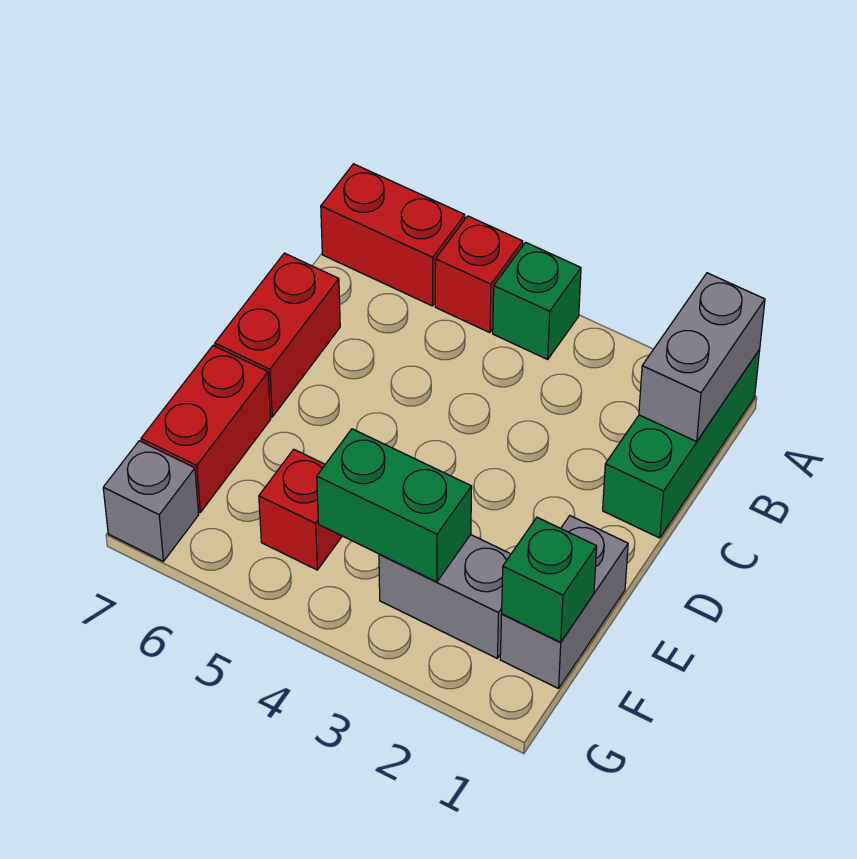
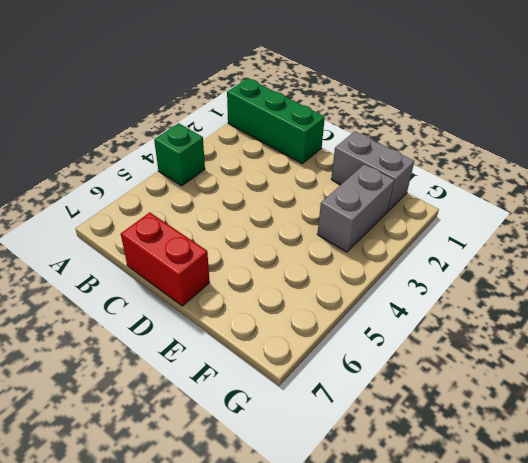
none -> red 1x1 brick [435,216,523,333]
none -> red 1x2 brick [321,164,465,306]
none -> red 1x2 brick [141,346,271,512]

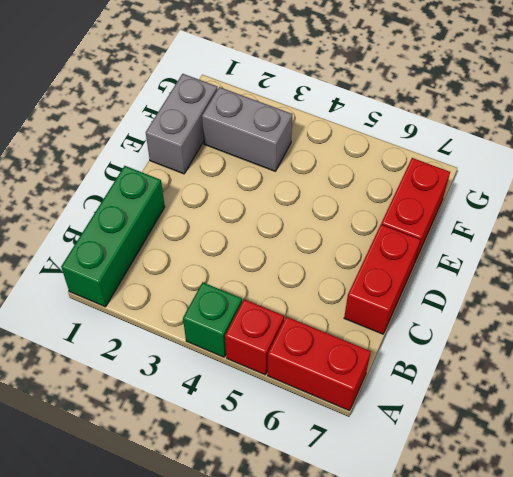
none -> red 1x1 brick [259,449,342,570]
none -> grey 1x1 brick [103,441,199,561]
none -> grey 1x2 brick [639,273,765,442]

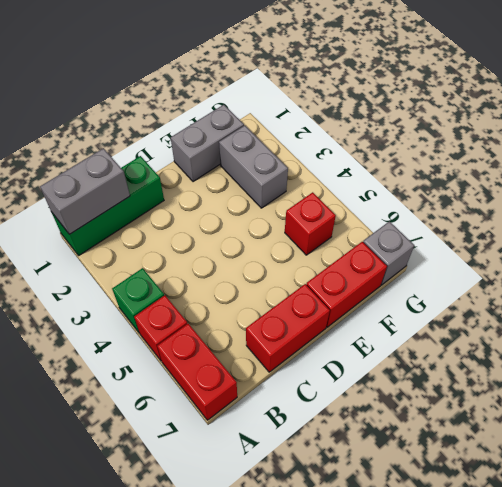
none -> green 1x1 brick [502,517,597,642]
none -> green 1x2 brick [317,429,472,582]

